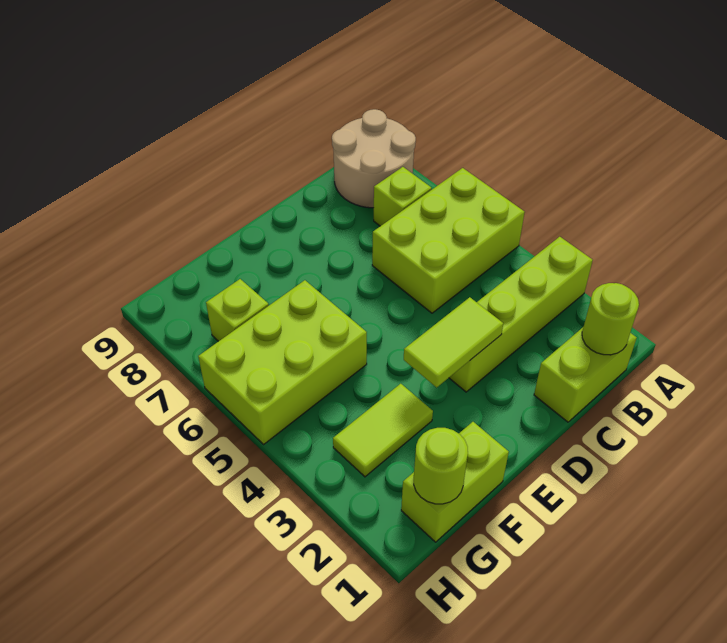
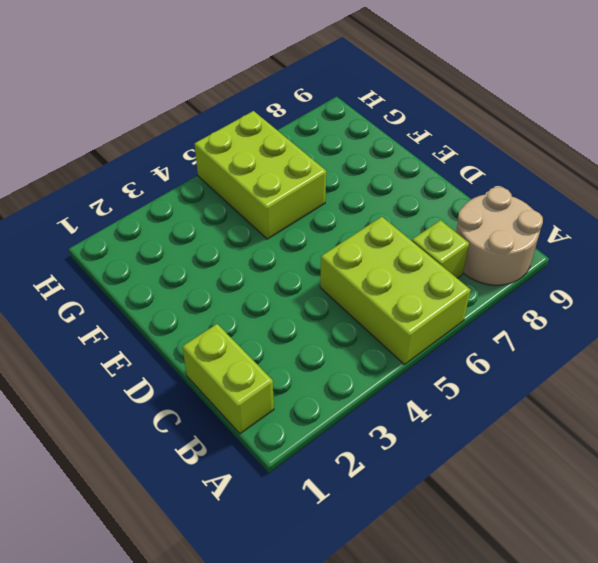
none -> lime 1x4 brick [449,237,593,392]
none -> lime 1x2 brick [401,422,509,542]
none -> lime 1x2 tile [333,384,433,477]

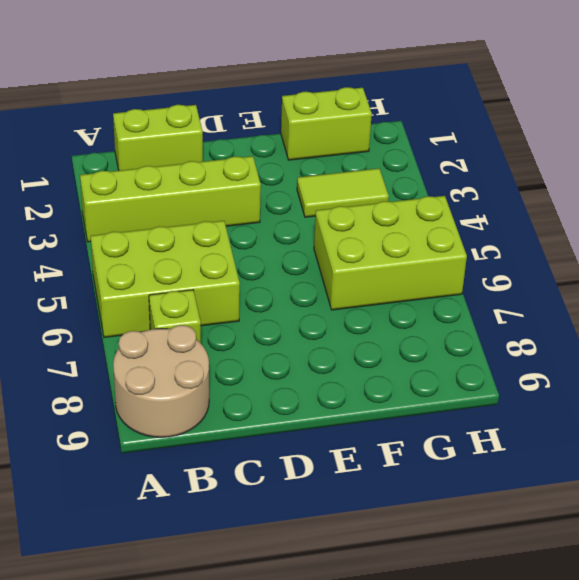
none -> lime 1x1 brick [206,279,269,341]
none -> lime 1x1 round brick [582,283,639,355]
none -> lime 1x2 tile [404,297,503,387]

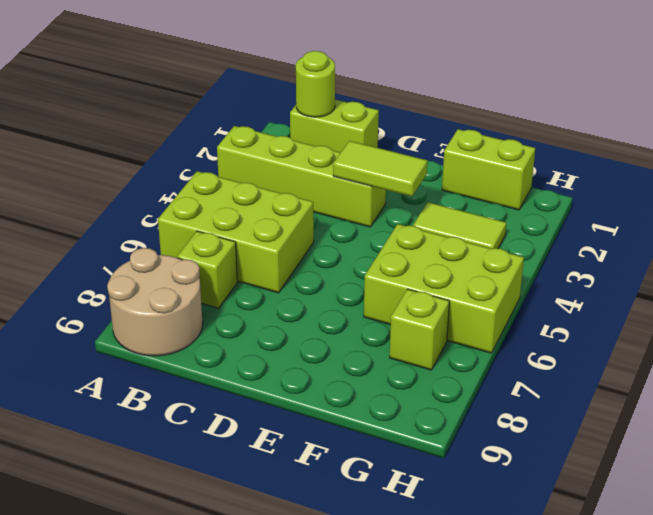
none -> lime 1x1 round brick [414,428,468,504]

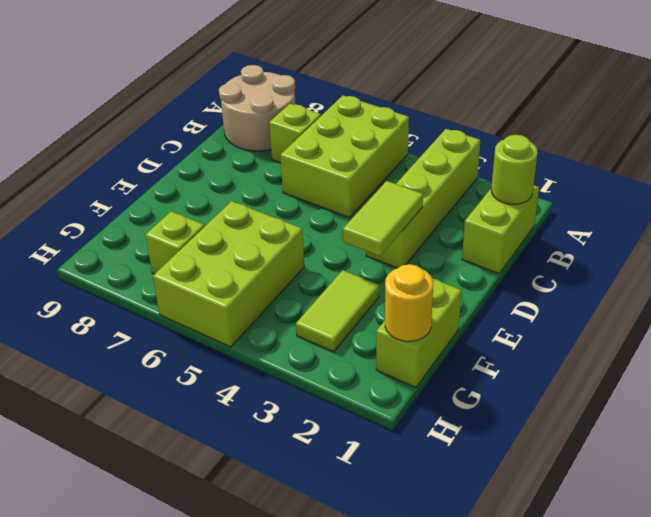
yellow 1x1 round brick [385,264,433,341] -> lime 1x1 round brick [414,428,468,504]

